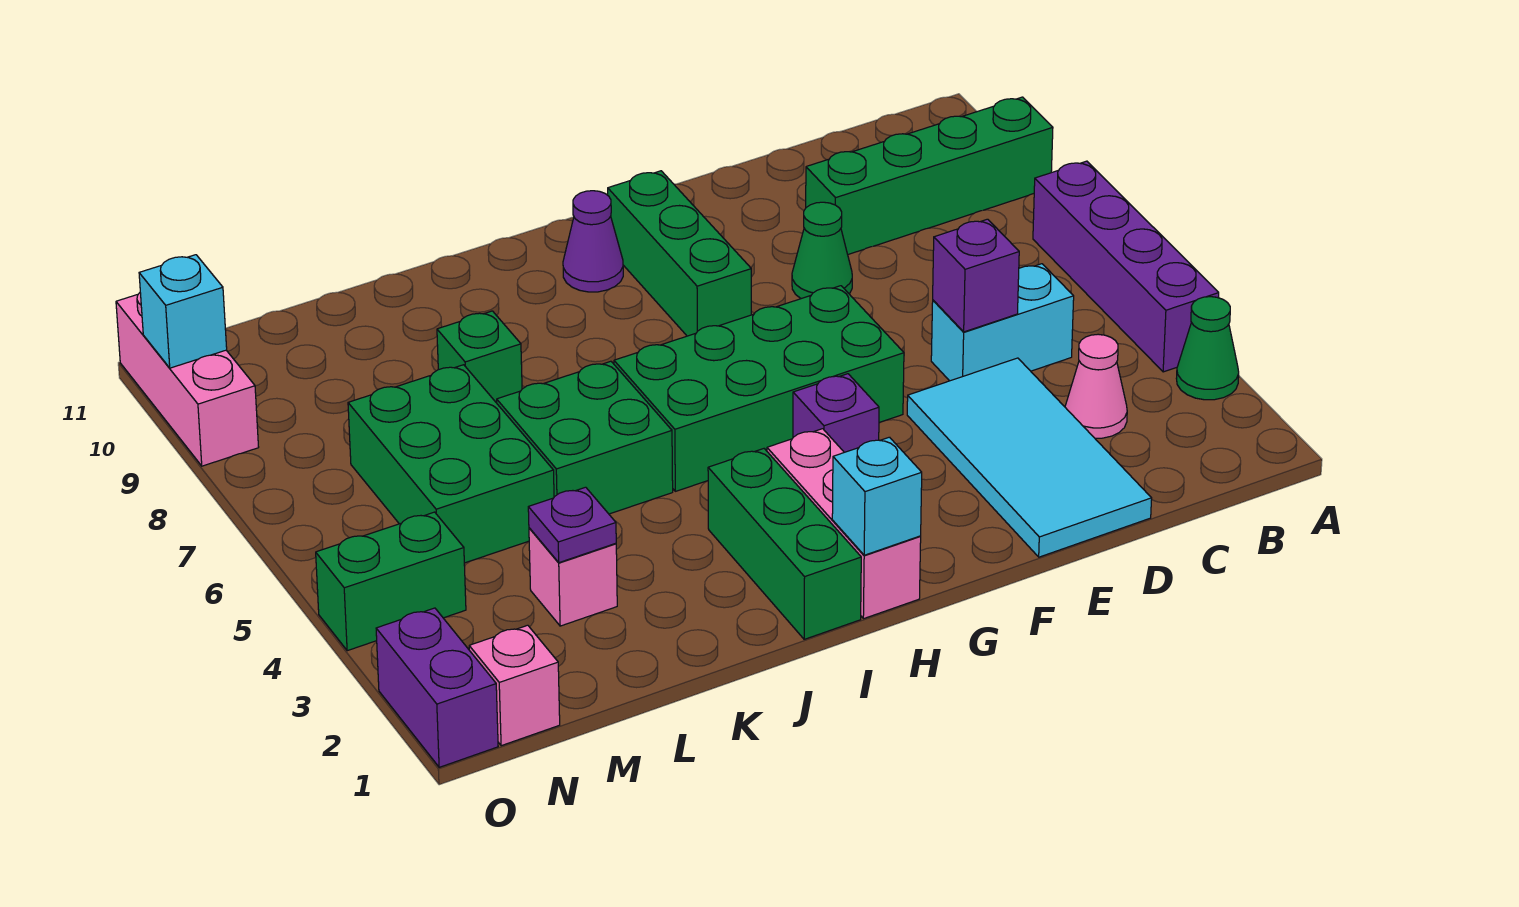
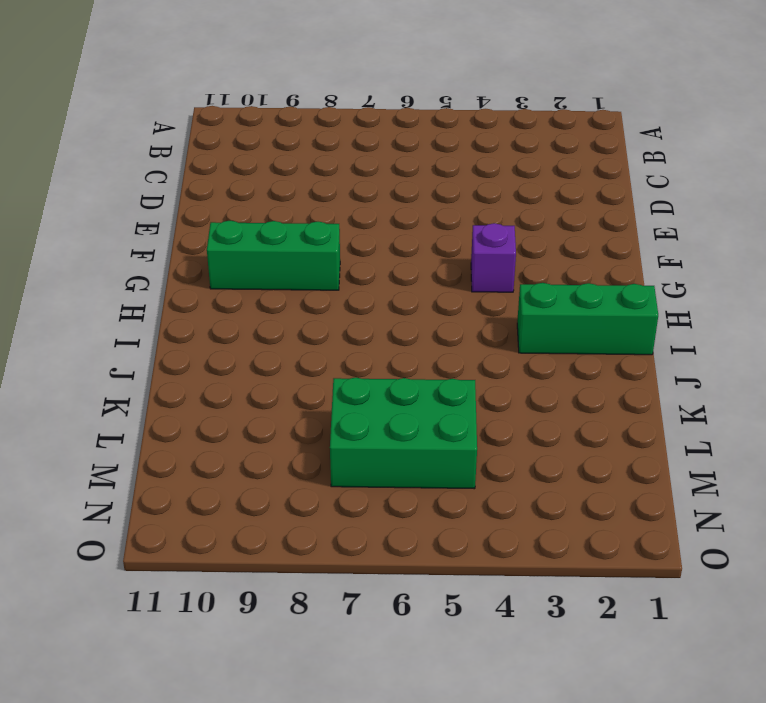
none -> green 1x1 cone [1176,297,1239,400]
none -> purple 1x4 brick [1033,161,1219,372]
none -> green 1x4 brick [806,97,1053,254]

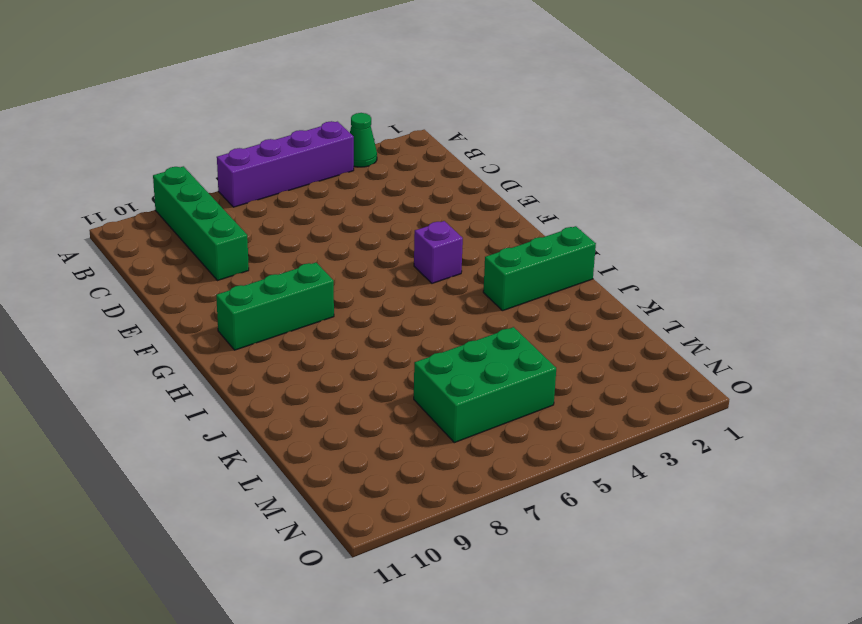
none -> pink 1x1 cone [1065,334,1127,438]
none -> cyan 1x2 brick [931,264,1074,381]
none -> cyan 2x4 tile [907,358,1152,557]

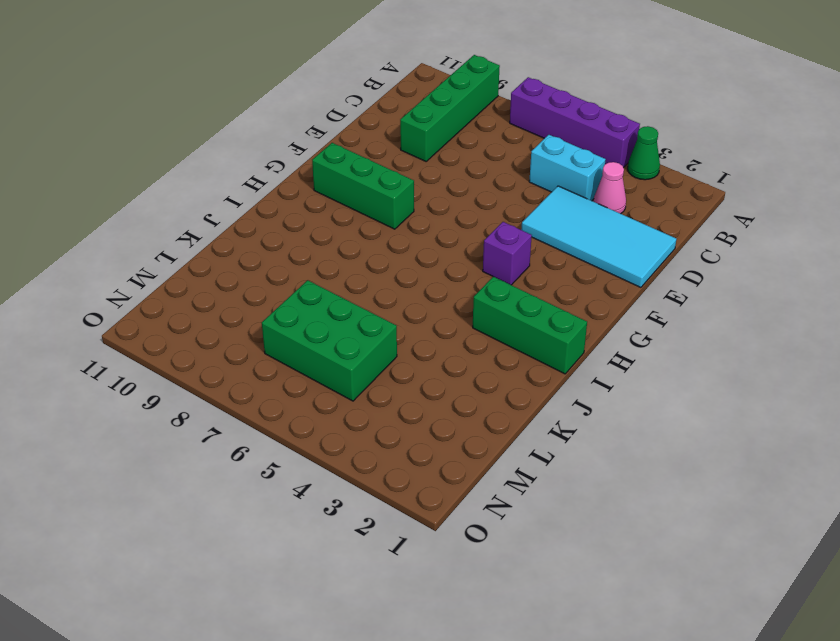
cyan 1x2 brick [529,135,606,201] -> cyan 1x2 brick turned to [931,264,1074,381]
none -> green 1x1 cone [792,202,852,299]
none -> green 2x4 brick [614,286,904,491]
none -> pink 1x3 brick [767,429,921,619]

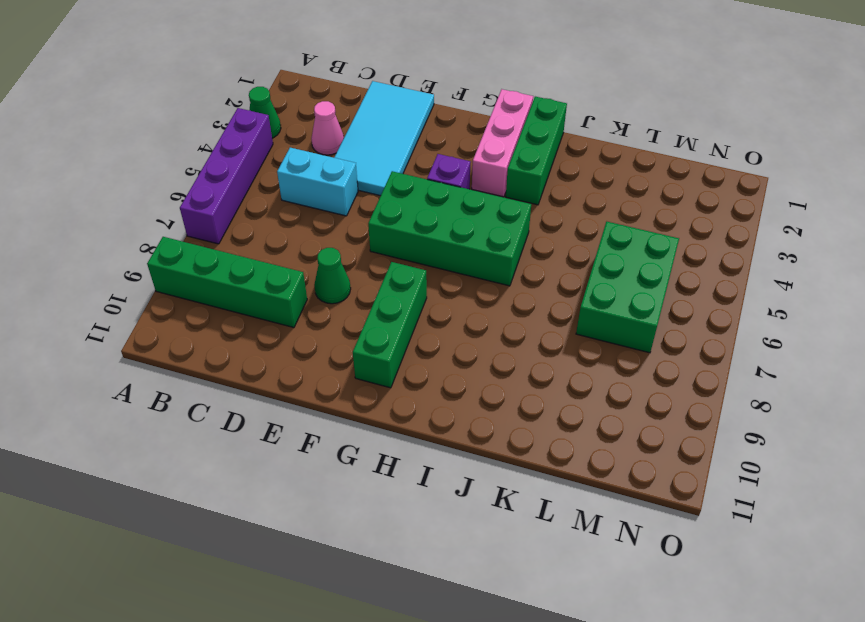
none -> purple 1x1 cone [563,191,623,292]
none -> green 2x2 brick [497,361,673,514]
none -> green 1x1 brick [437,311,522,403]

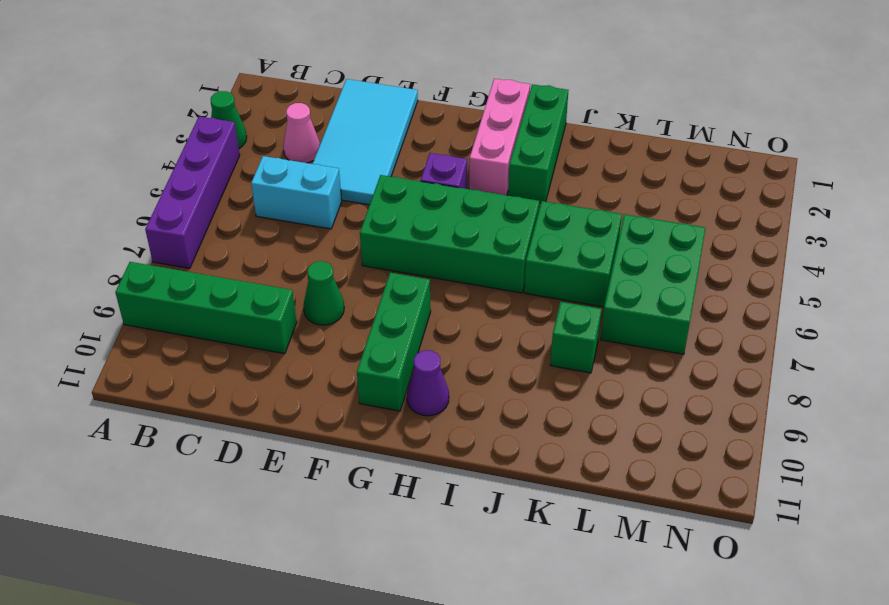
none -> pink 1x1 brick [529,528,617,626]
none -> pink 1x1 brick [469,625,560,746]
none -> green 1x2 brick [316,512,466,651]

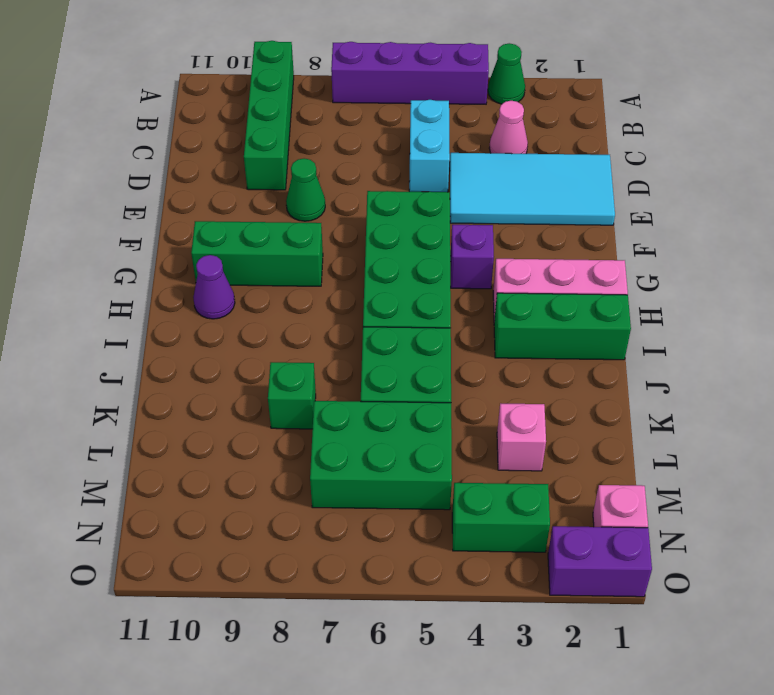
green 1x2 brick [452,483,550,552] -> green 1x2 brick turned to [316,512,466,651]
none -> pink 1x3 brick [116,293,259,466]
none -> purple 1x1 brick [933,219,1019,332]
none -> cyan 1x1 brick [832,437,922,555]

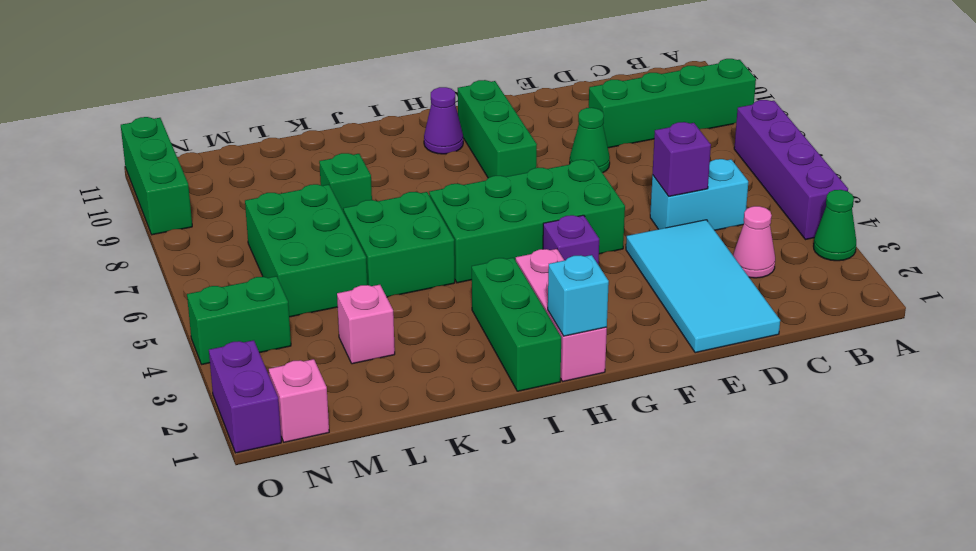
green 1x3 brick [121,117,192,235] -> pink 1x3 brick [116,293,259,466]
none -> purple 1x1 plate [528,487,616,563]
none -> cyan 1x1 brick [139,255,227,368]

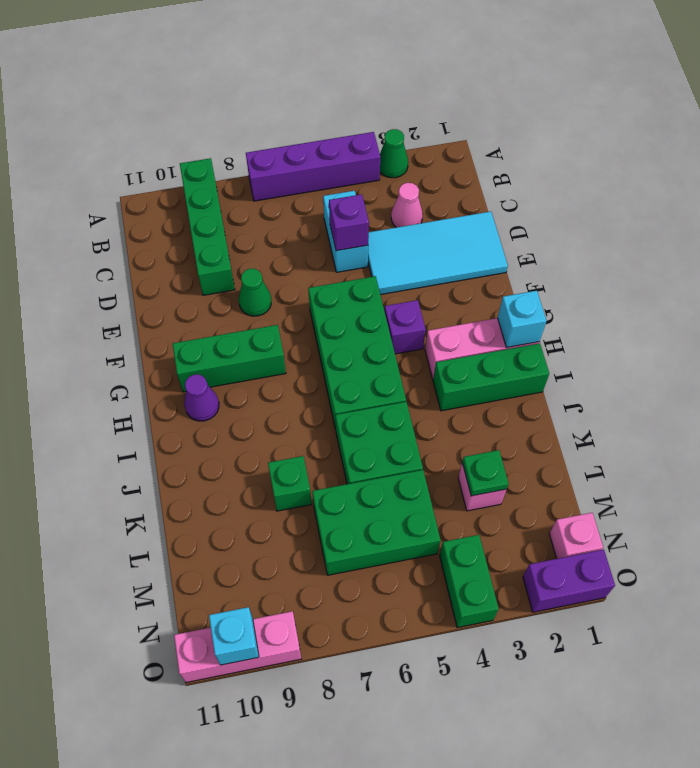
green 1x1 plate [462,450,509,496] -> purple 1x1 plate [528,487,616,563]

